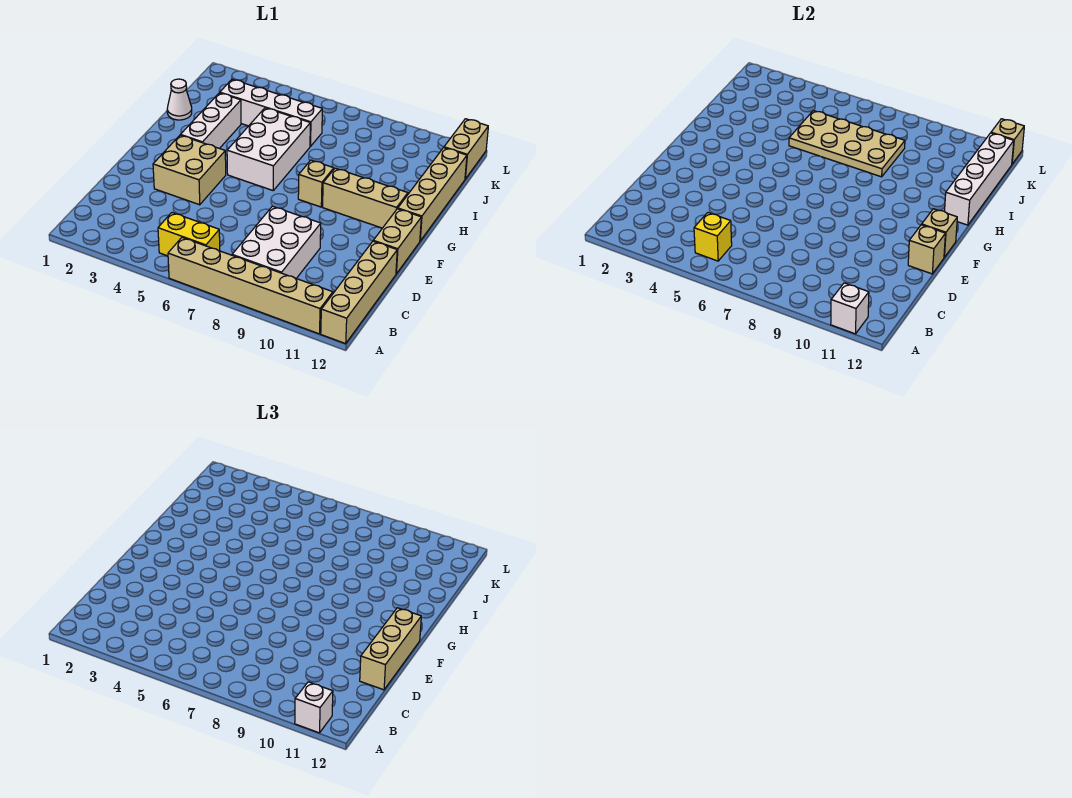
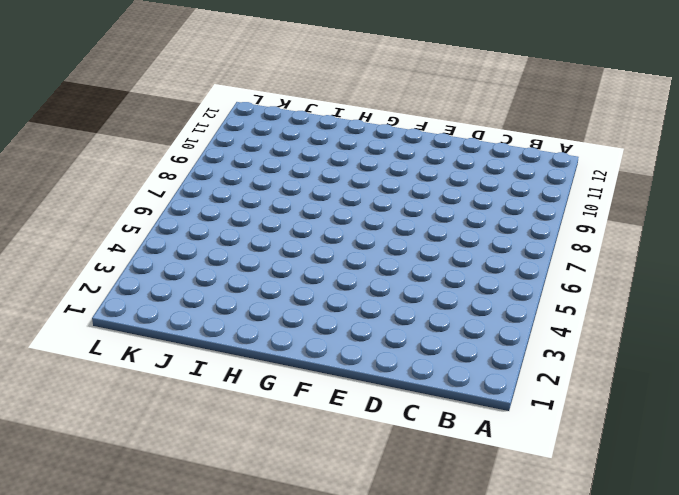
none -> tan 1x6 brick [168,238,333,334]
none -> tan 1x4 brick [321,241,397,344]
none -> yellow 1x2 brick [158,213,220,256]

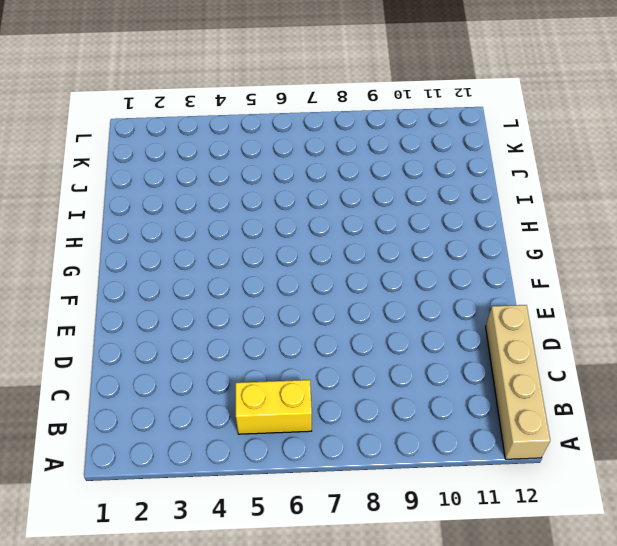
none -> tan 1x6 brick [168,238,333,334]
none -> white 2x3 brick [232,206,321,278]
none -> tan 2x2 brick [153,135,226,205]

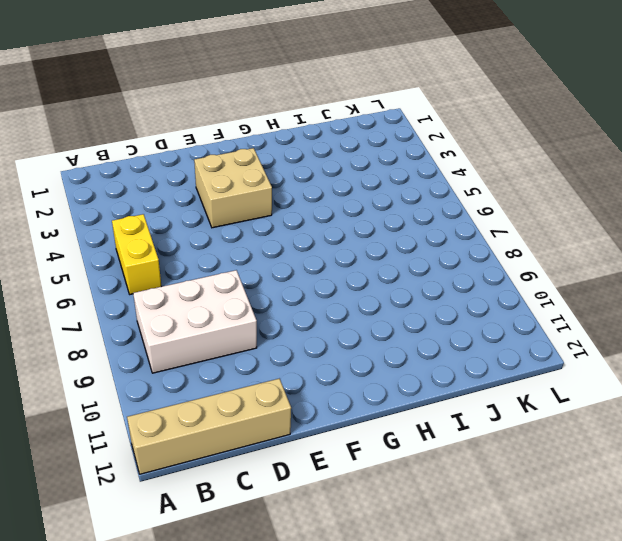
none -> tan 1x6 brick [168,238,333,334]
none -> tan 1x2 brick [373,209,421,274]
none -> white 1x3 brick [181,93,241,149]

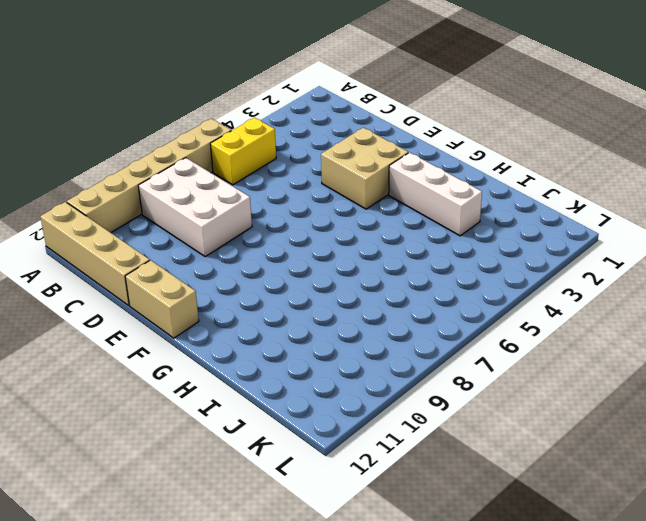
none -> white 2x3 brick [227,108,310,190]
none -> tan 1x1 brick [298,160,334,207]
none -> tan 1x3 brick [323,168,408,228]

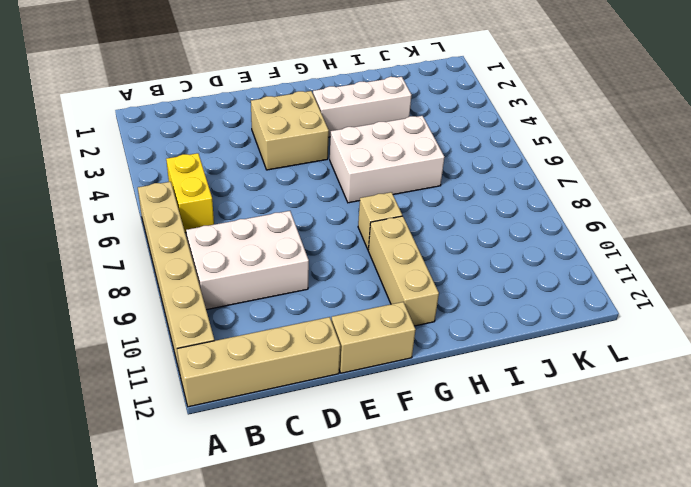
none -> tan 1x4 brick [398,148,467,241]
none -> white 1x1 cone [167,79,192,120]
none -> white 1x4 brick [220,79,322,146]

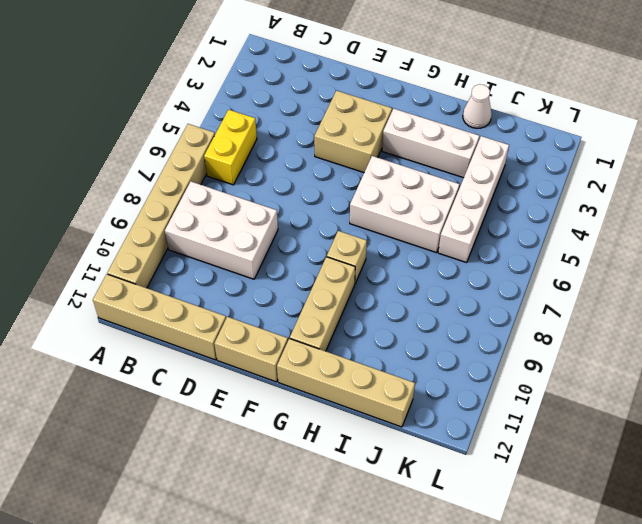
none -> tan 1x2 brick [444,119,488,179]
none -> white 1x1 brick [831,283,869,334]
none -> yellow 1x1 brick [694,213,732,261]

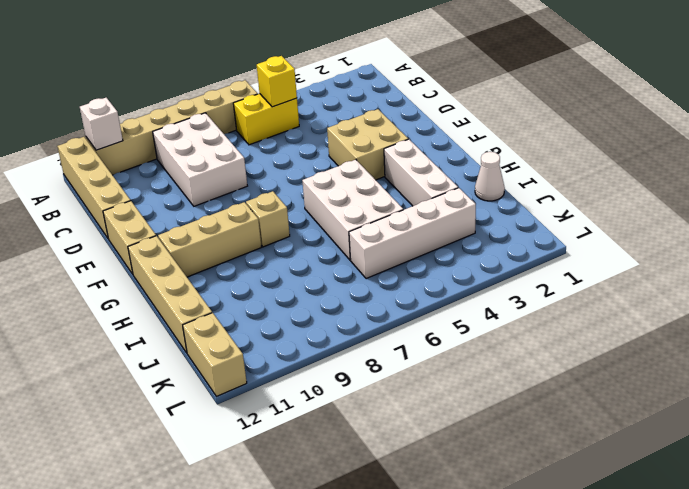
none -> tan 1x1 brick [908,225,945,274]
none -> tan 1x1 brick [922,209,957,257]
none -> white 1x4 brick [945,133,1014,225]

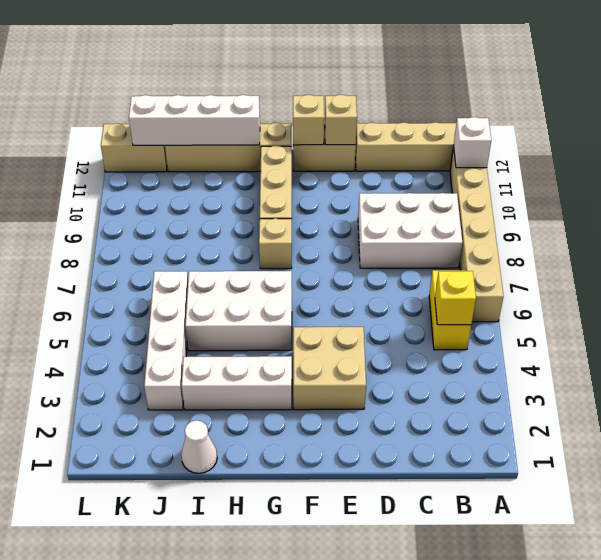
none -> tan 2x4 plate [789,111,905,177]
none -> tan 1x1 brick [991,119,1024,164]
none -> white 1x1 brick [295,682,333,733]

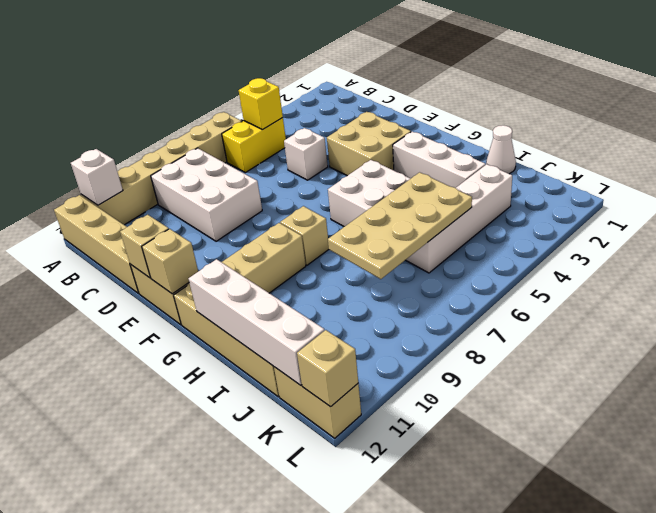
white 1x1 brick [284,128,328,180] -> white 1x1 brick moved to [295,682,333,733]
none -> tan 1x3 brick [360,608,421,690]

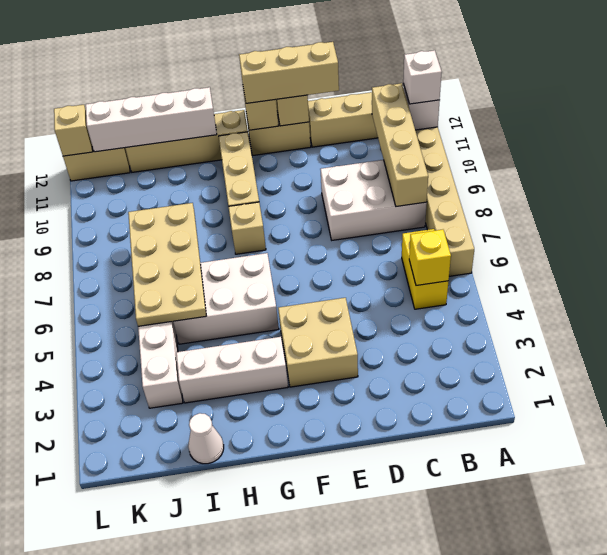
tan 1x4 brick [372,83,428,207] -> none

